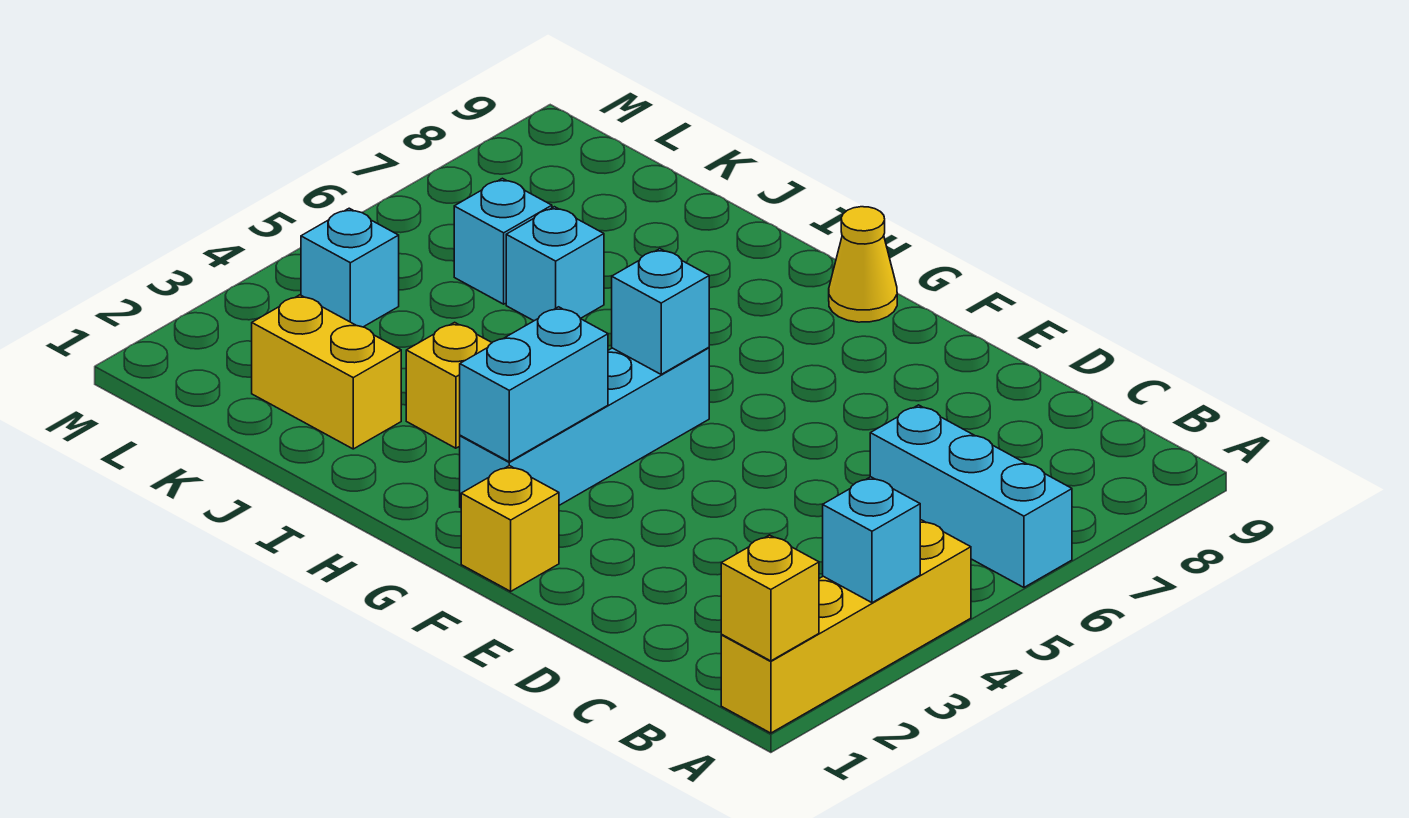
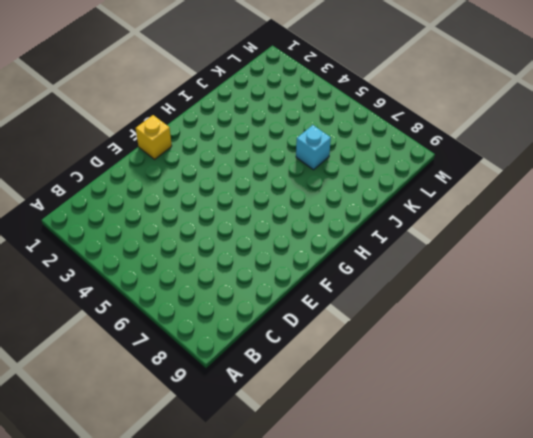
none -> yellow 1x4 brick [721,520,971,733]
none -> cyan 1x3 brick [870,405,1072,587]
none -> cyan 1x4 brick [460,347,709,508]

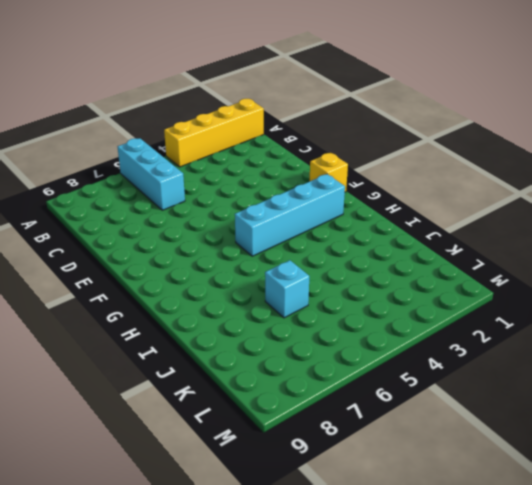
none -> yellow 1x1 cone [829,207,897,322]
none -> yellow 1x1 brick [406,322,492,448]
none -> yellow 1x2 brick [252,295,401,449]

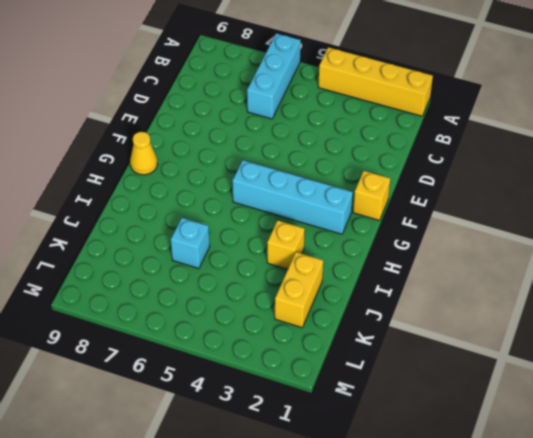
none -> cyan 1x1 brick [454,178,552,304]
none -> cyan 1x1 brick [301,208,399,327]
none -> yellow 1x1 brick [721,535,819,661]

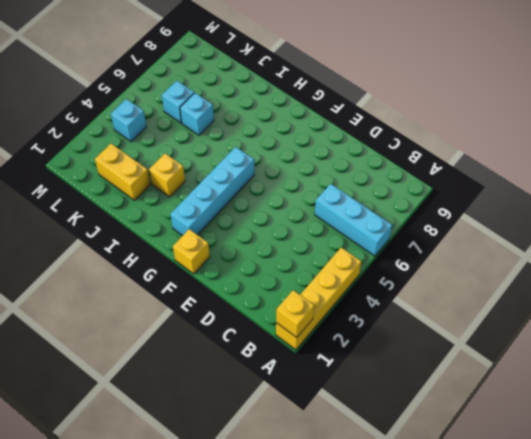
none -> yellow 1x1 cone [829,207,897,322]
none -> cyan 1x1 brick [823,477,920,603]
none -> cyan 1x2 brick [460,307,608,462]

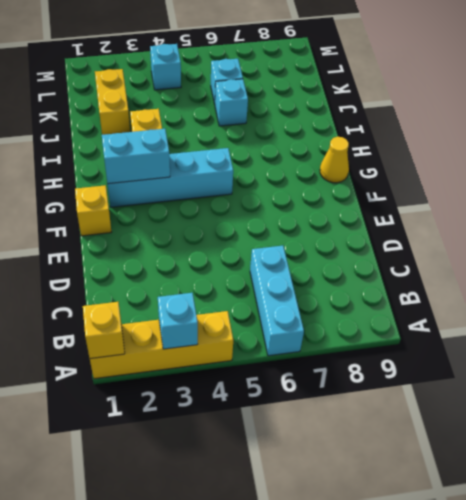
none -> cyan 1x1 brick [612,249,709,374]

